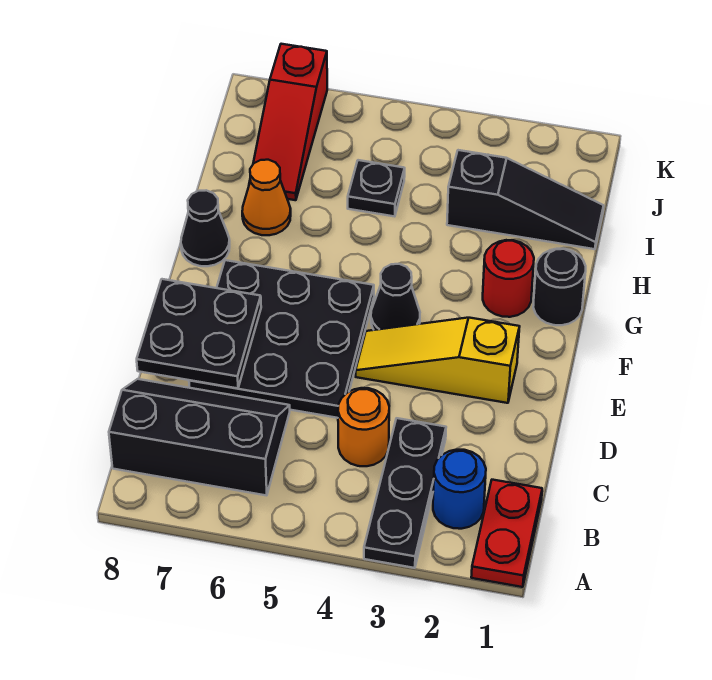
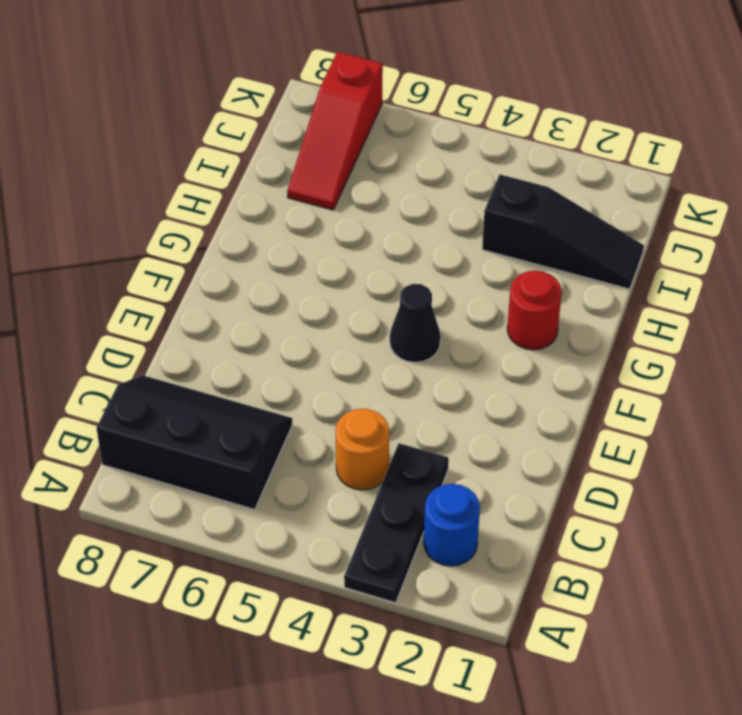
none -> red 1x2 plate [471,480,542,587]
none -> black 3x3 plate [189,260,374,418]
none -> yellow 1x3 slope [356,318,520,403]

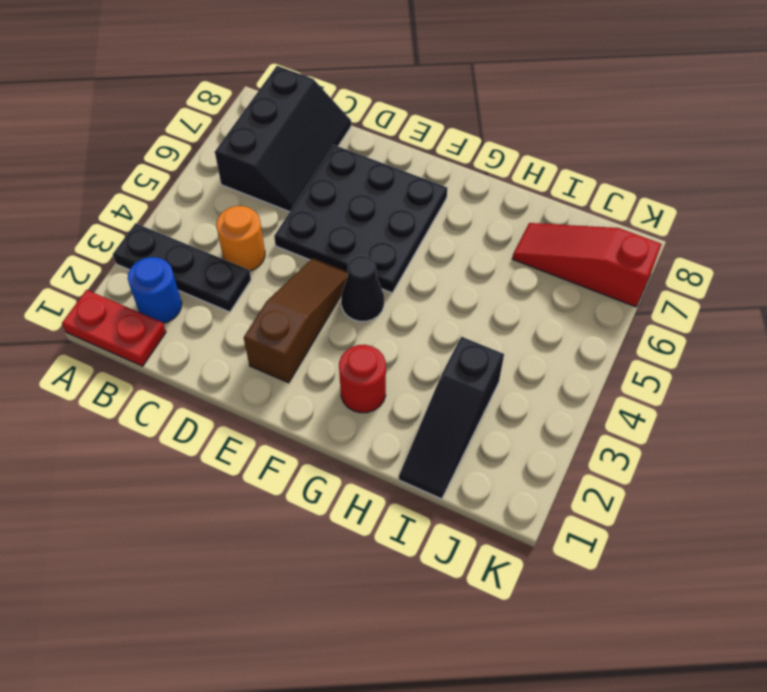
brown 1x3 slope [244,258,348,383] -> yellow 1x3 slope [356,318,520,403]
none -> black 1x1 round brick [533,249,586,325]
none -> black 1x1 cone [181,190,230,266]
none -> orange 1x1 cone [242,160,291,235]

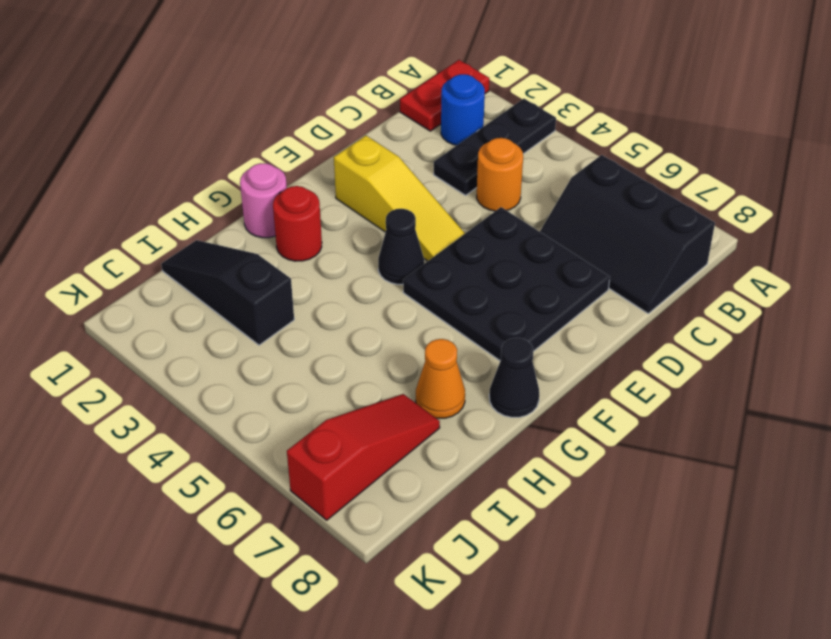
pink 1x1 round brick [240,163,287,238] -> black 1x1 round brick [533,249,586,325]
none -> black 1x1 plate [348,160,405,217]
none -> black 2x2 plate [137,279,261,388]

